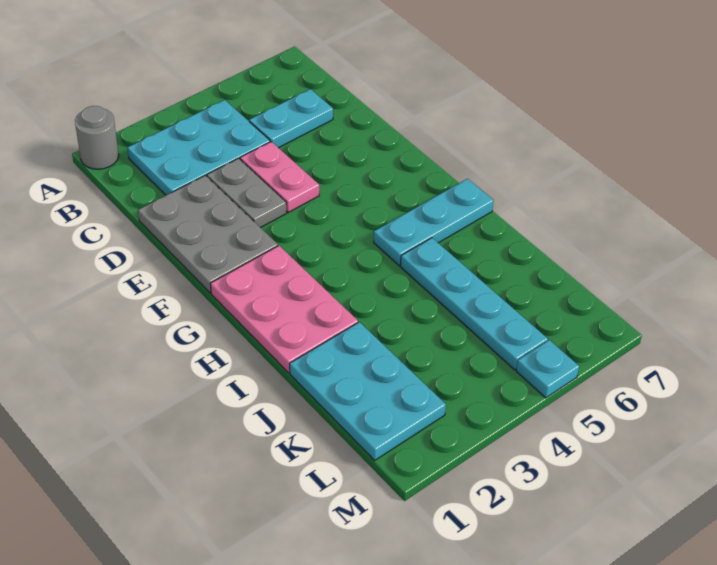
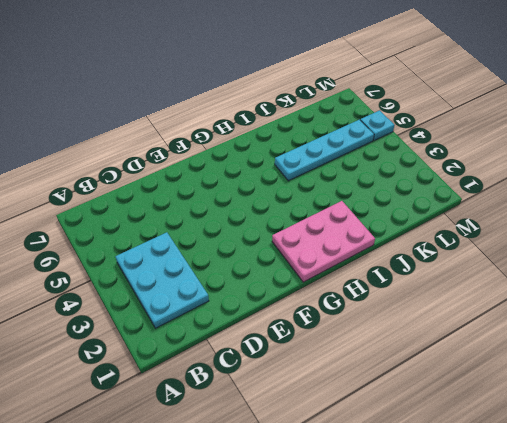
none -> grey 1x1 round brick [75,106,119,169]
none -> cyan 1x2 plate [249,89,333,148]

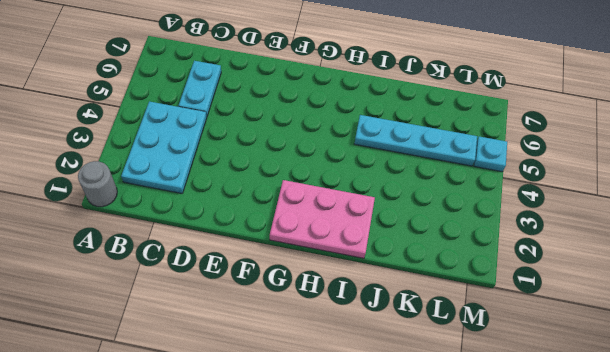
none -> grey 2x3 plate [138,175,278,293]
none -> grey 1x2 plate [207,158,287,228]

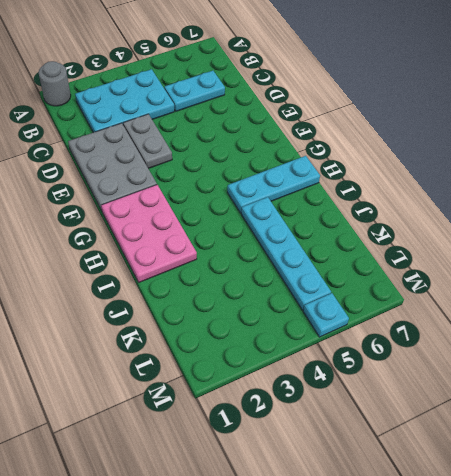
none -> pink 1x2 plate [240,142,319,213]
none -> cyan 2x3 plate [290,322,446,460]

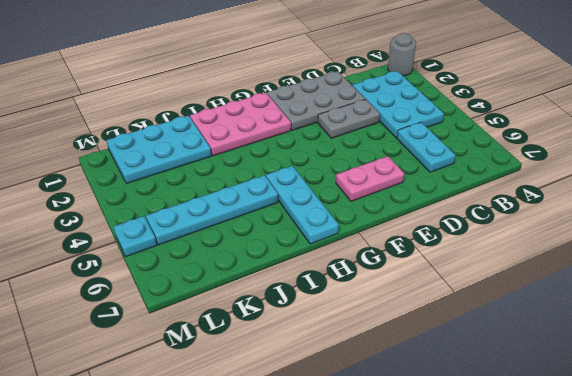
pink 1x2 plate [336,156,404,201] -> pink 1x2 plate moved to [240,142,319,213]

